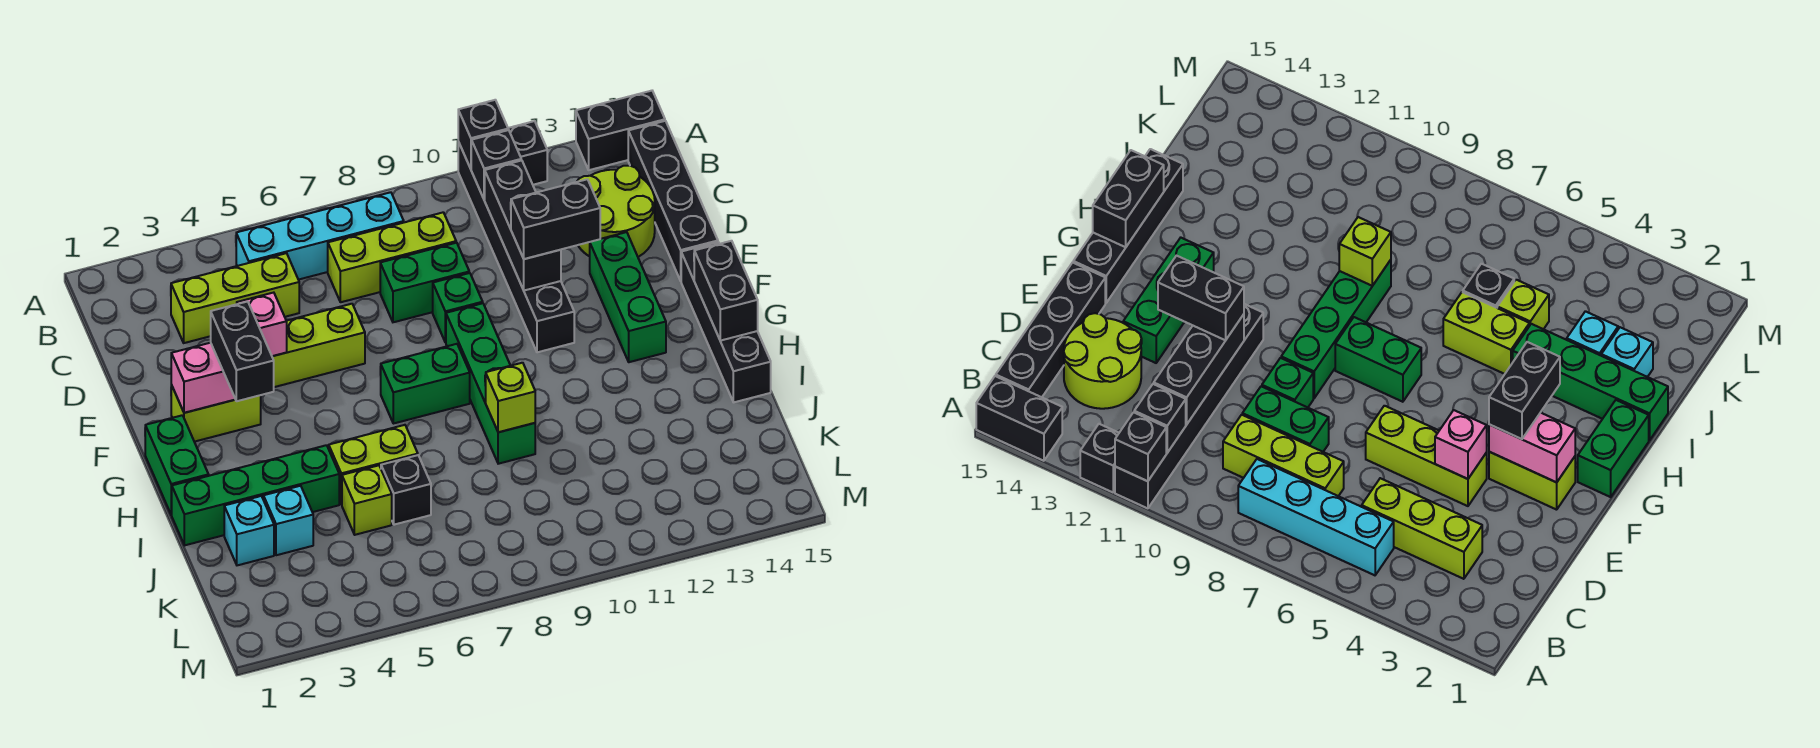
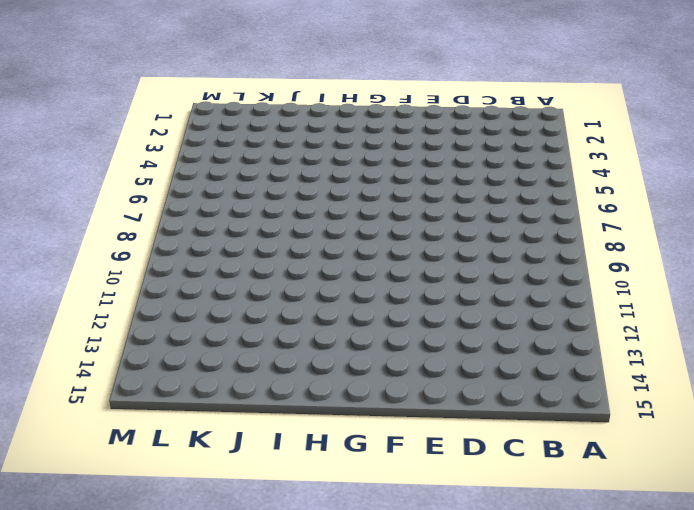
none -> black 1x6 brick [458,142,574,352]
none -> black 1x1 brick [508,121,547,185]
none -> black 1x2 brick [576,91,665,170]
none -> cyan 1x4 brick [236,192,404,280]

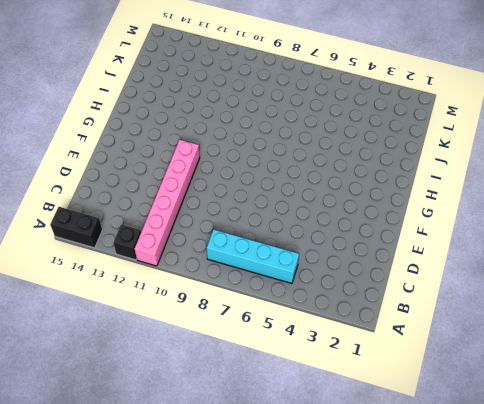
pink 1x6 brick [135,140,200,266] -> black 1x6 brick [458,142,574,352]
none -> black 1x4 brick [628,121,718,281]
none -> lime 1x3 brick [171,253,299,343]
none -> lime 1x3 brick [328,212,456,302]
none -> lime 2x2 round brick [577,166,655,257]

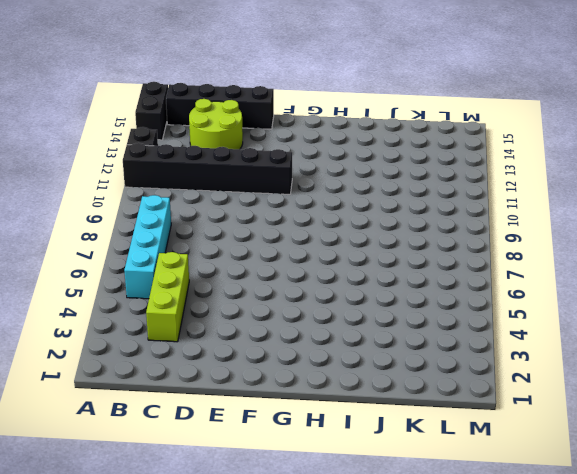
none -> lime 1x3 brick [328,212,456,302]
none -> green 1x2 brick [380,243,469,322]
none -> lime 1x3 brick [272,304,365,387]
none -> green 1x1 brick [433,273,483,343]

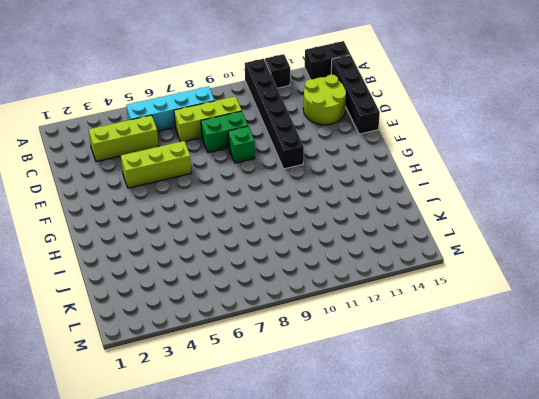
none -> green 1x3 brick [590,232,666,362]
none -> lime 1x2 brick [171,385,261,442]
none -> green 1x4 brick [446,303,535,464]
none -> black 1x4 brick [681,242,771,402]

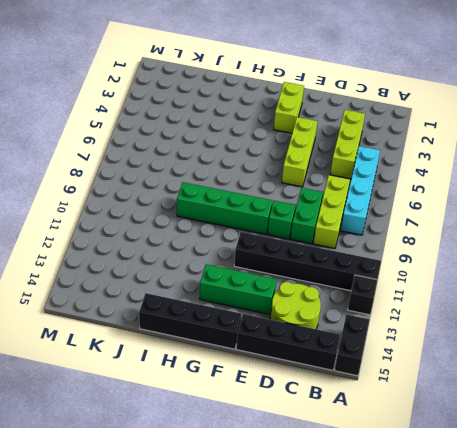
none -> green 1x2 brick [145,415,209,515]
none -> green 1x2 brick [381,344,470,424]
none -> green 1x4 brick [172,445,339,545]
none -> lime 1x2 brick [329,425,418,505]

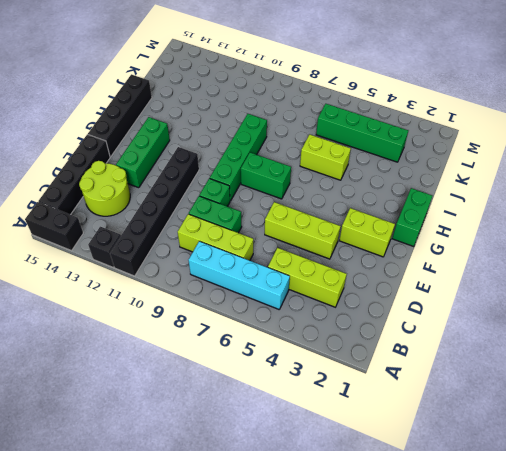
green 1x4 brick [316,104,408,162] -> green 1x4 brick moved to [172,445,339,545]
none -> cyan 1x1 brick [224,496,274,565]
none -> cyan 1x1 brick [263,486,313,555]
none -> lime 1x1 brick [342,465,392,535]
none -> black 1x1 brick [381,455,431,525]

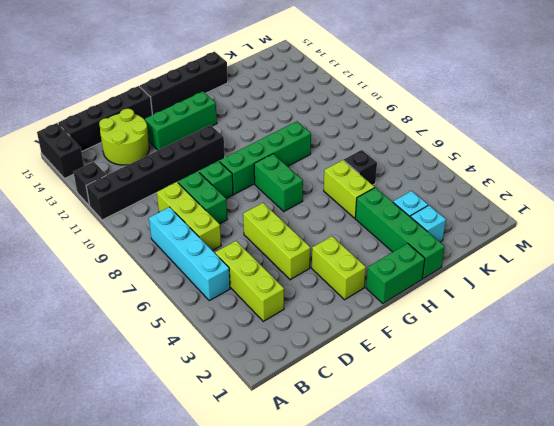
none -> lime 1x1 brick [342,465,392,535]
none -> black 1x1 brick [458,100,508,169]
none -> black 1x1 brick [471,130,521,200]
none -> black 1x3 brick [485,160,561,291]

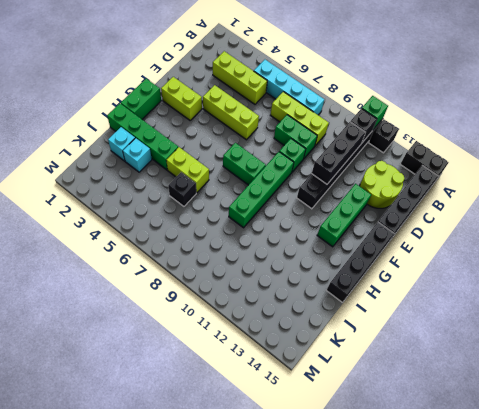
green 1x1 brick [362,96,388,130] -> black 1x1 brick [458,100,508,169]
none -> lime 1x1 brick [342,465,392,535]
none -> pink 1x1 brick [237,293,287,356]
none -> pink 1x2 brick [171,343,235,413]
none -> black 1x2 brick [694,241,758,341]

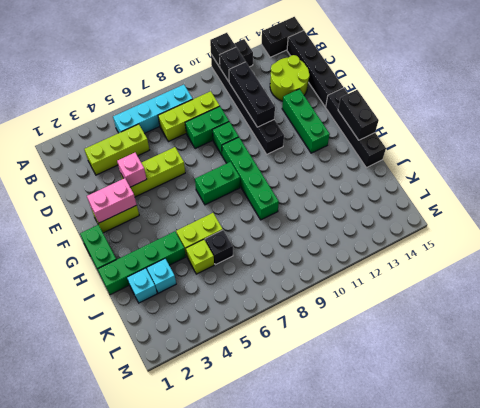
none -> lime 1x1 brick [486,363,535,432]
none -> black 1x2 brick [511,179,600,259]
none -> black 1x2 brick [211,302,274,401]

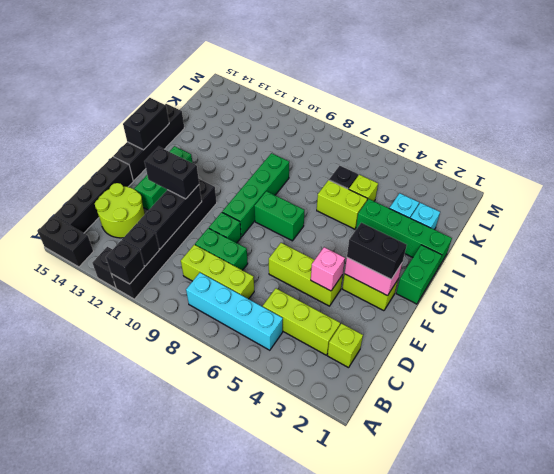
lime 1x1 brick [327,323,363,368] -> lime 1x1 brick moved to [486,363,535,432]
black 1x2 brick [347,223,407,279] -> black 1x2 brick turned to [211,302,274,401]

